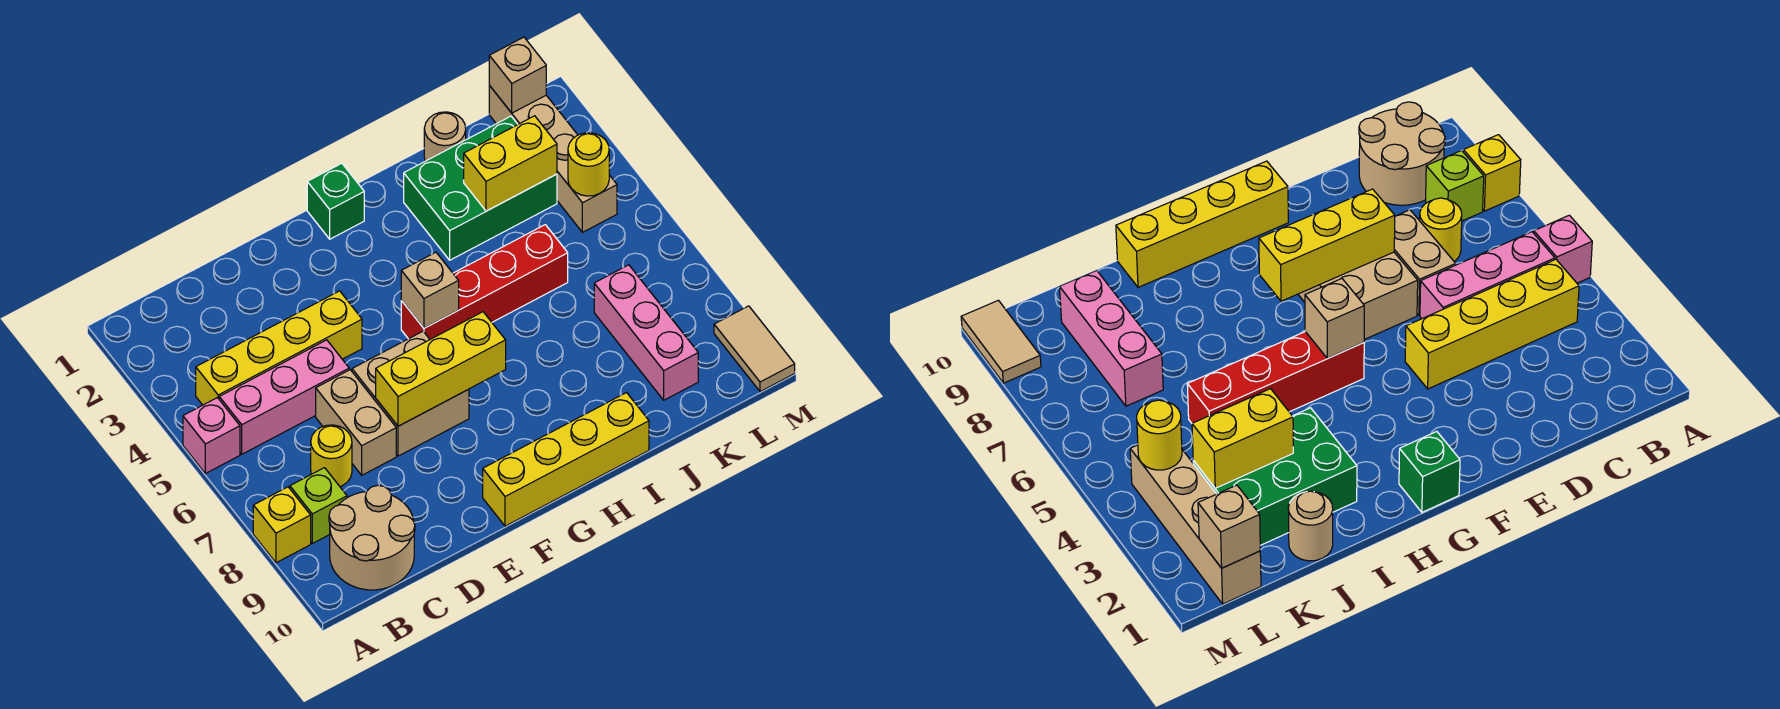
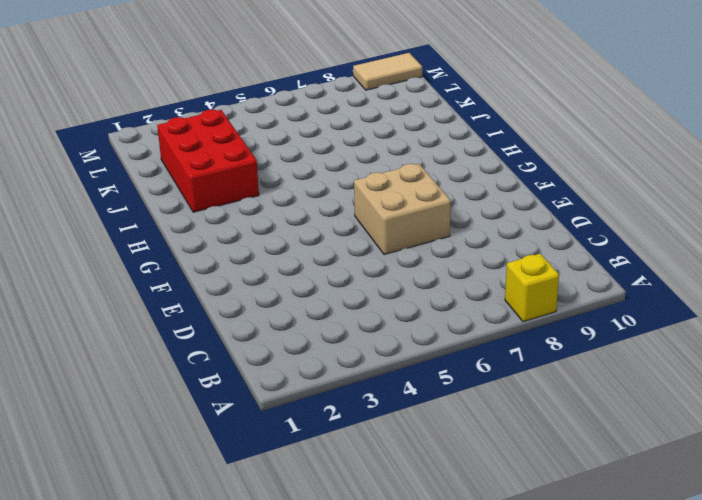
red 2x3 brick [157,109,259,212] -> green 2x3 brick [404,116,557,260]
none -> pink 1x1 brick [183,398,240,473]
none -> yellow 1x4 brick [196,291,362,405]
none -> pink 1x3 brick [219,340,349,454]

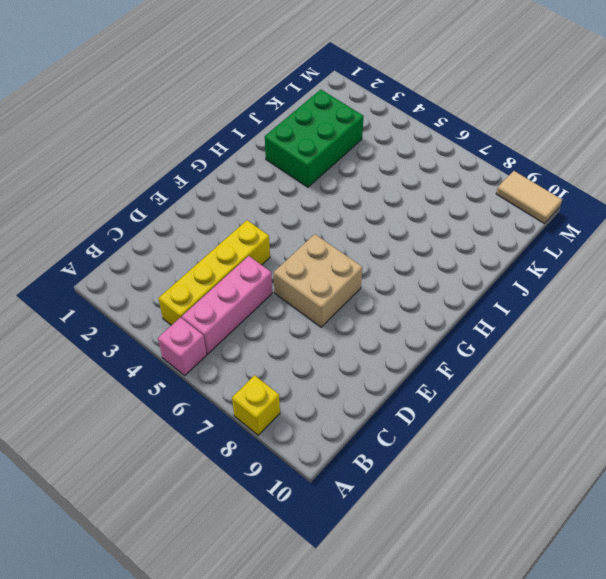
none -> lime 1x1 brick [290,468,347,544]
none -> tan 2x2 round brick [329,485,415,590]
none -> yellow 1x1 round brick [311,425,352,486]

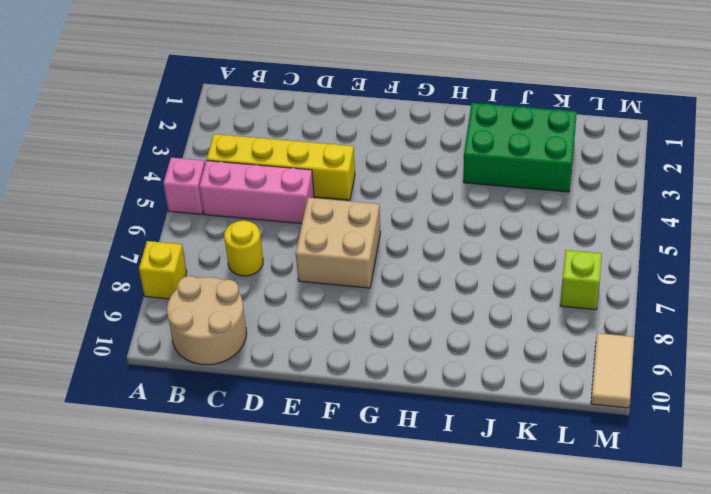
lime 1x1 brick [560,250,602,310] -> lime 1x1 brick moved to [290,468,347,544]
none -> tan 1x2 brick [316,370,396,475]
none -> yellow 1x4 brick [483,393,649,526]
none -> green 1x1 brick [307,163,364,239]

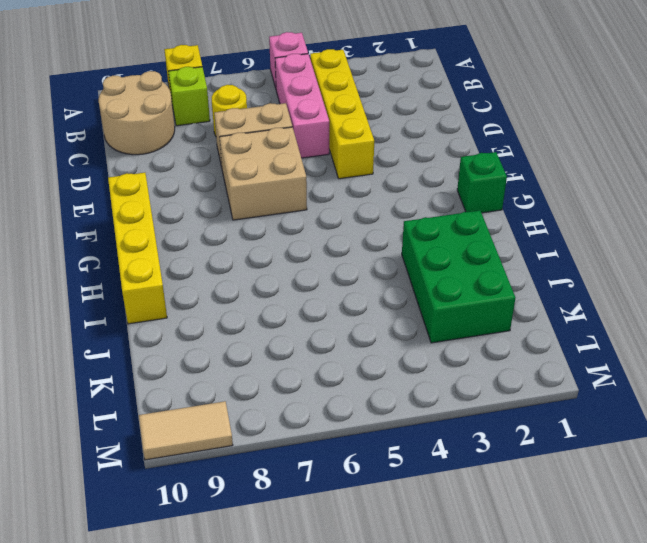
none -> red 1x4 brick [401,225,568,339]
none -> tan 1x1 round brick [424,112,466,161]
none -> pink 1x3 brick [594,265,698,400]

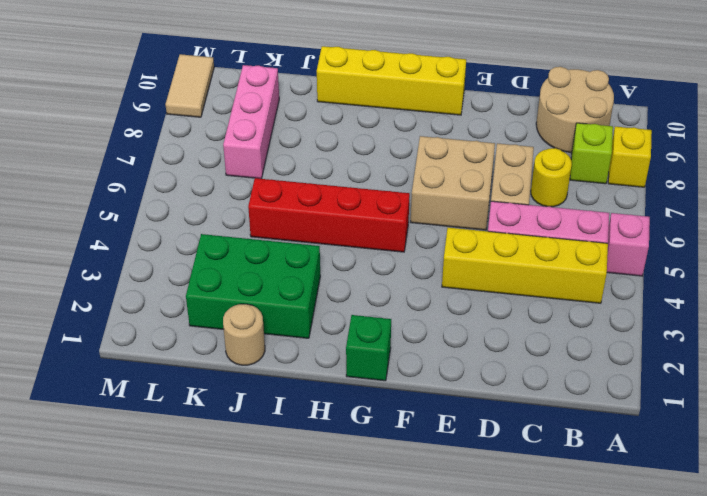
none -> tan 1x4 brick [489,86,617,232]
none -> yellow 1x3 brick [376,312,506,426]
none -> tan 1x1 brick [401,252,459,328]

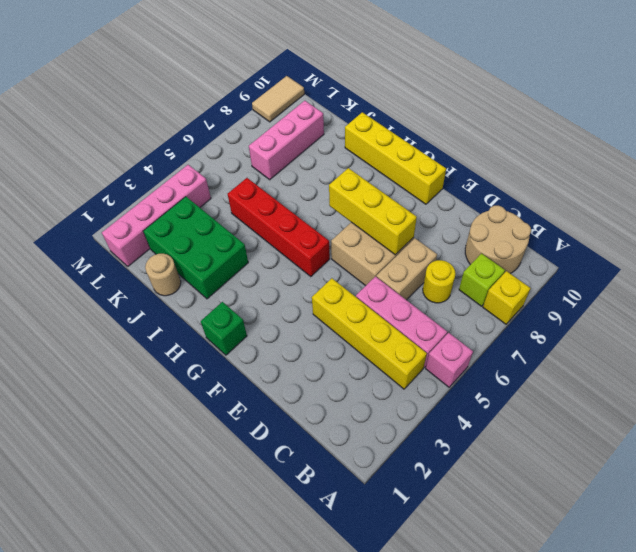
pink 1x4 brick [102,165,211,266] -> tan 1x4 brick [489,86,617,232]
none -> tan 1x1 brick [401,252,459,328]
none -> yellow 1x2 brick [464,116,557,211]
none -> tan 1x1 brick [489,37,546,113]

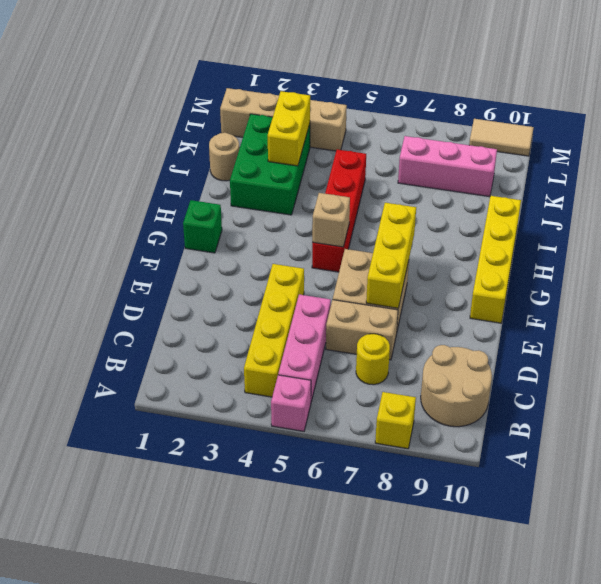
none -> lime 1x1 brick [290,468,347,544]
none -> tan 1x1 brick [489,37,546,113]
none -> yellow 1x1 round brick [568,133,609,196]

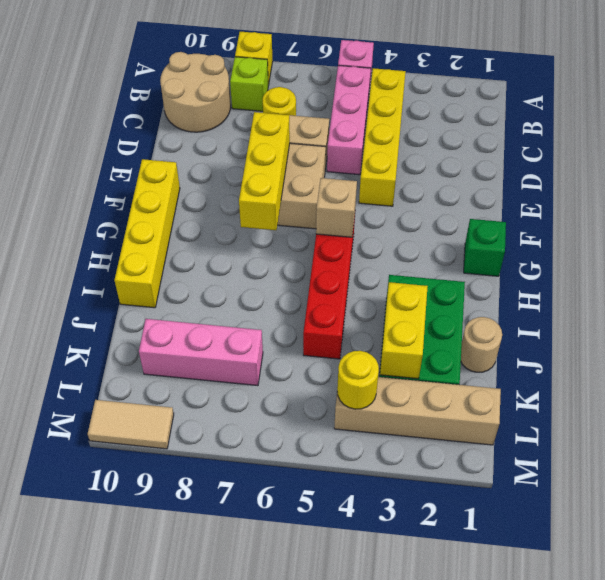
none -> tan 1x1 brick [489,37,546,113]

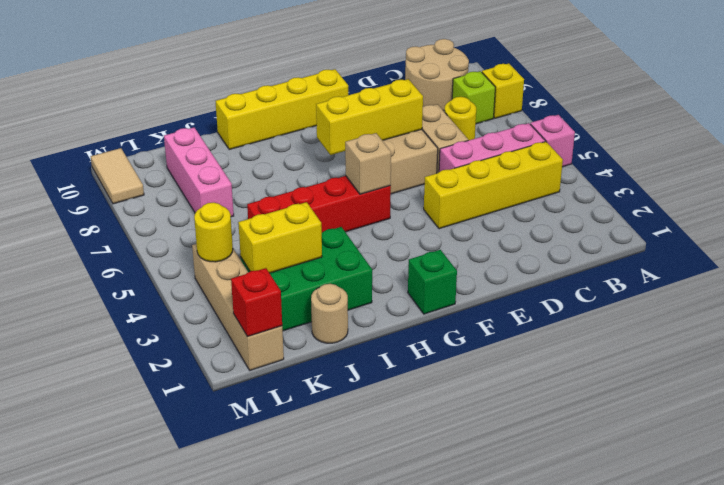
red 1x1 brick [231,268,282,337] -> tan 1x1 brick [489,37,546,113]

